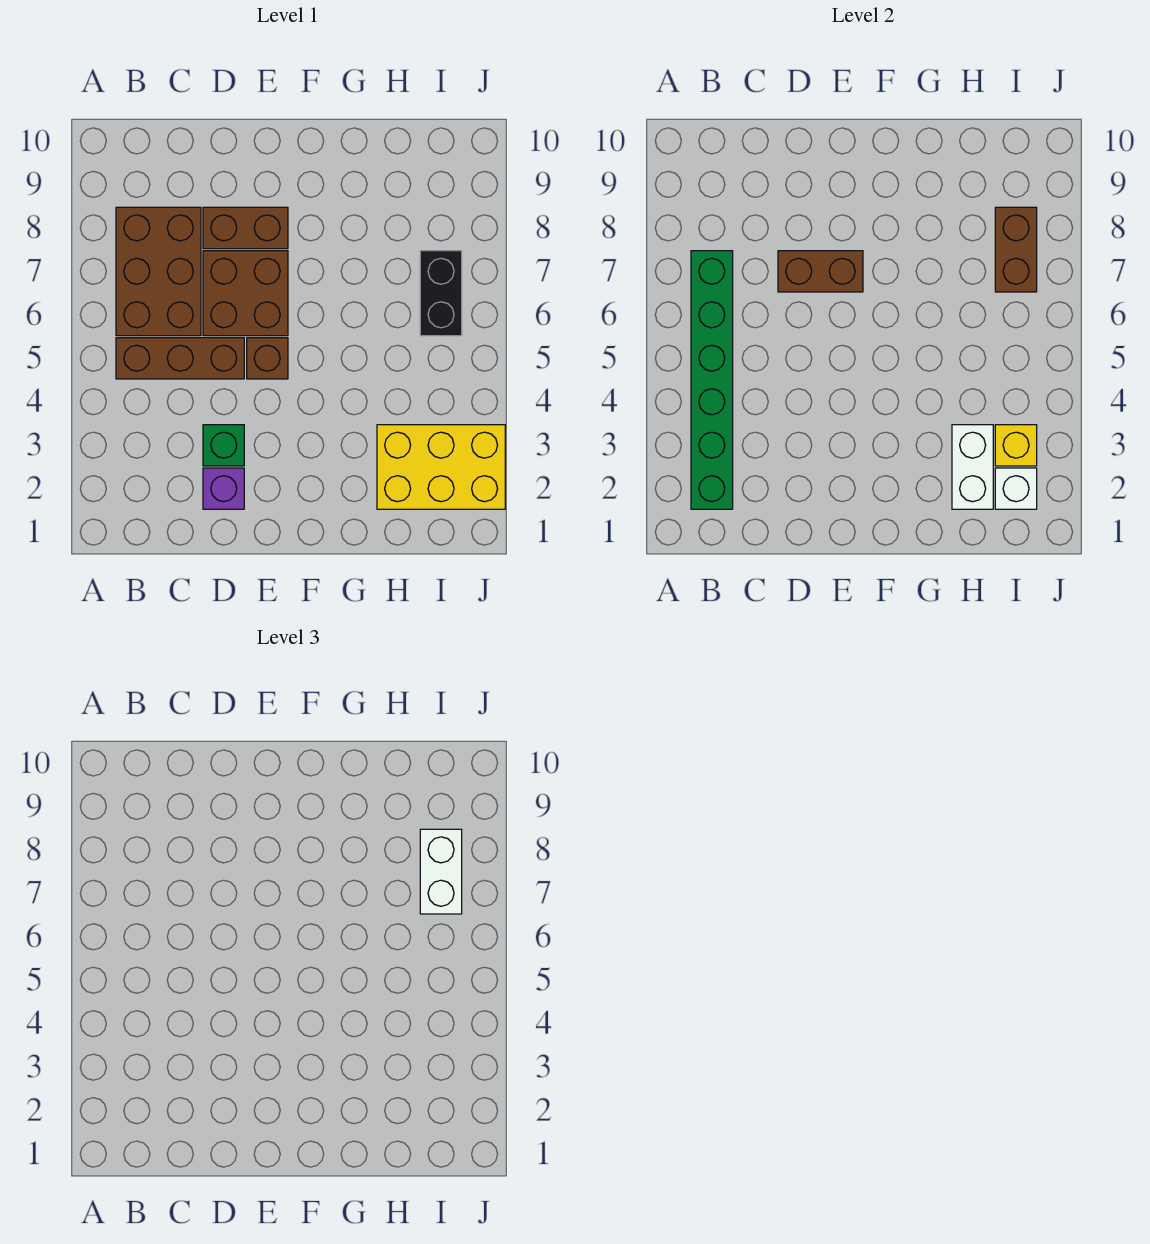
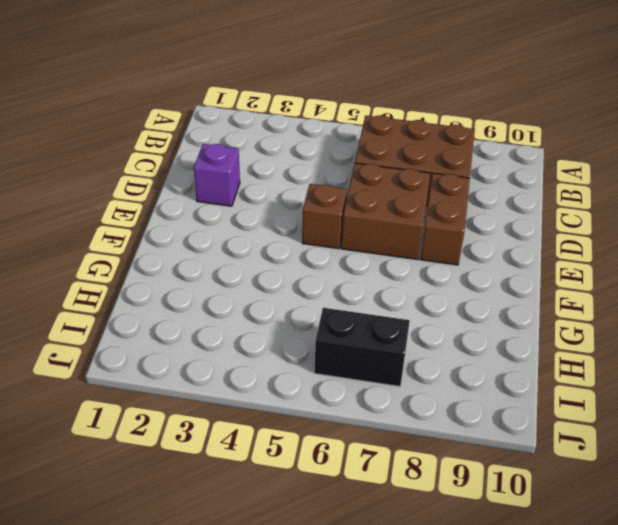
none -> brown 1x3 brick [116,338,244,379]
none -> green 1x1 brick [203,425,244,466]
none -> yellow 2x3 brick [377,425,505,509]

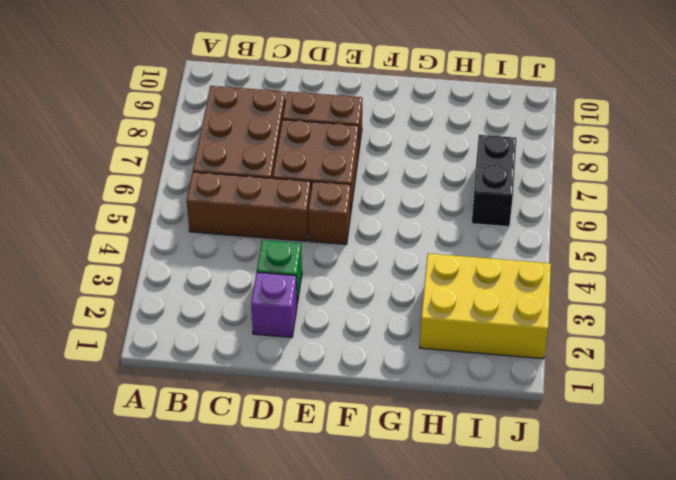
none -> green 1x6 brick [691,251,733,509]
none -> brown 1x2 brick [778,251,863,292]
none -> white 1x2 brick [952,425,993,509]

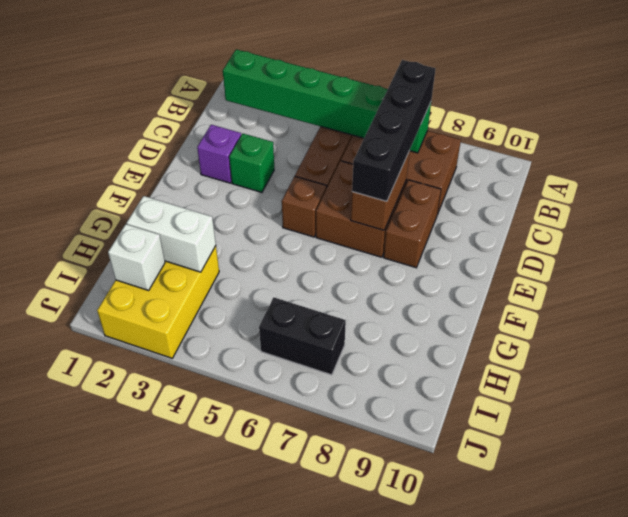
black 1x4 brick [352,60,435,201] -> none
none -> yellow 1x1 brick [995,425,1037,466]
none -> brown 1x2 brick [995,207,1037,292]
none -> white 1x2 brick [420,829,462,914]

